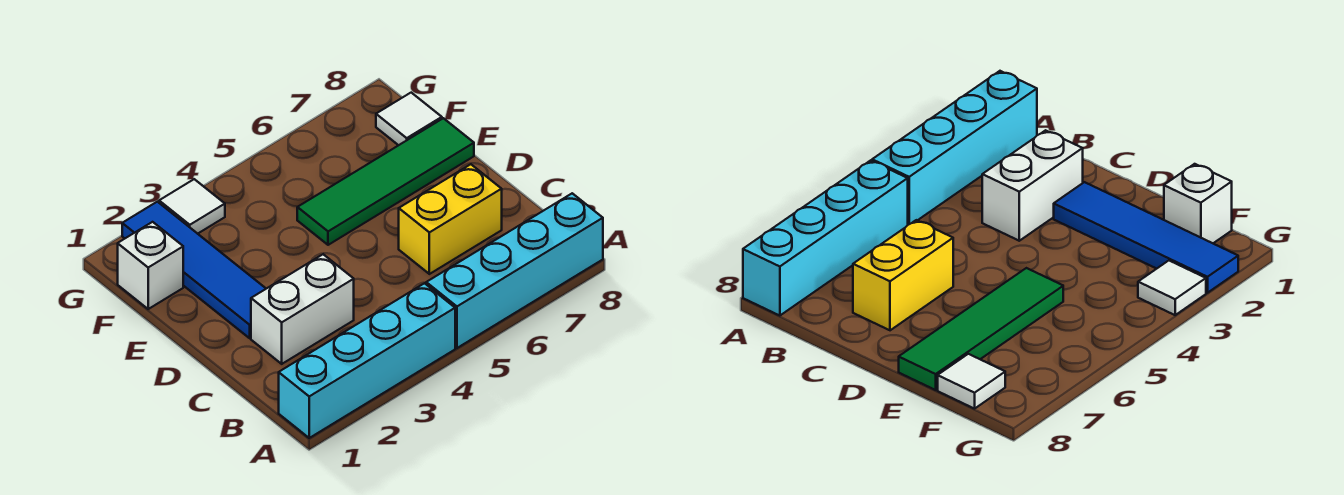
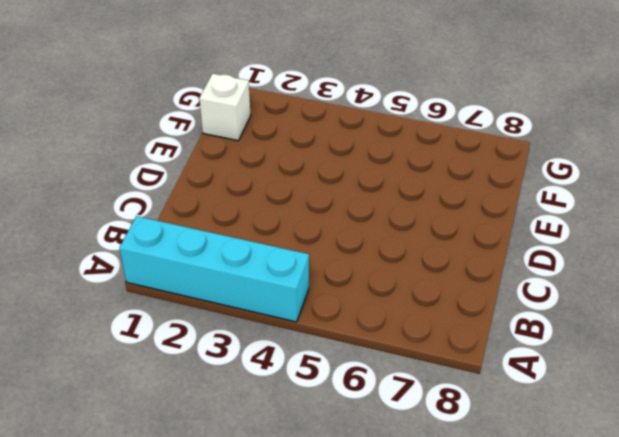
none -> cyan 1x4 brick [426,193,603,348]
none -> white 1x2 brick [251,254,354,364]

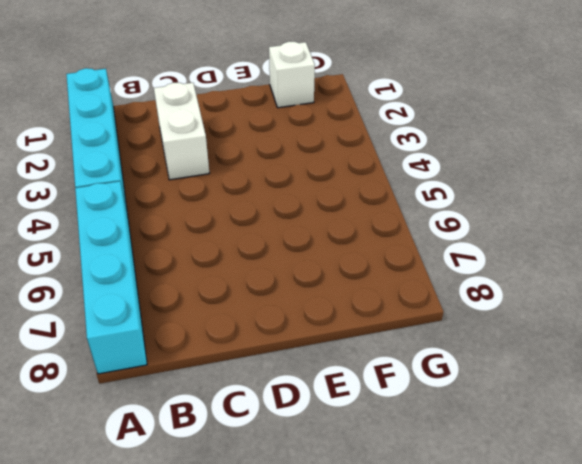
none -> yellow 1x2 brick [399,164,502,274]
none -> blue 1x4 tile [122,202,266,338]

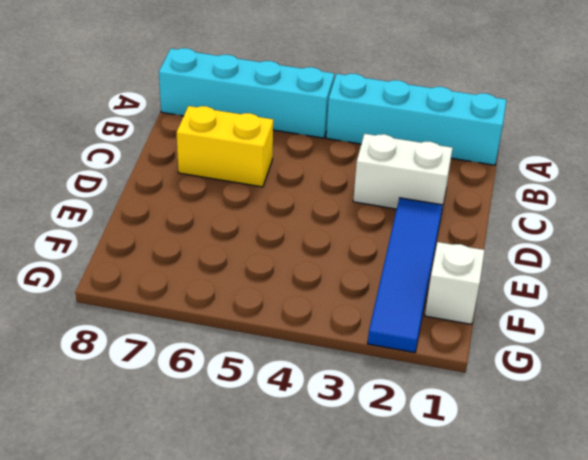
none -> green 1x4 tile [297,118,474,245]
none -> white 1x1 tile [376,93,442,145]

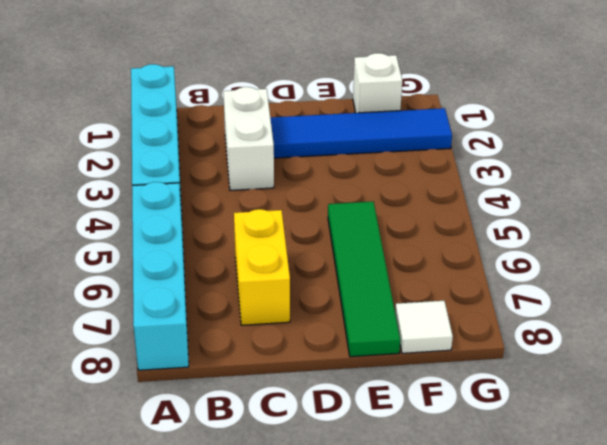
none -> white 1x1 tile [159,179,225,234]

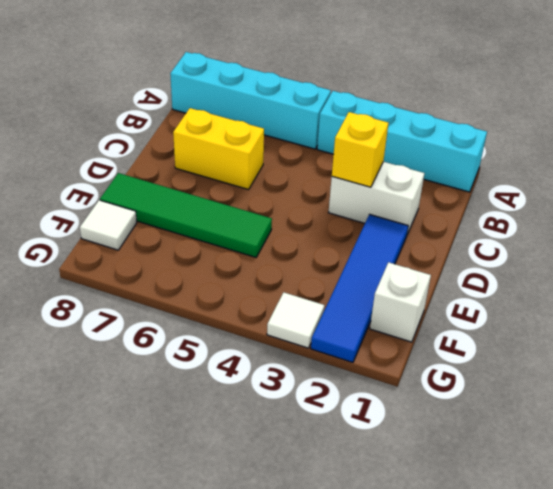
yellow 1x1 brick [332,112,388,187] -> none

